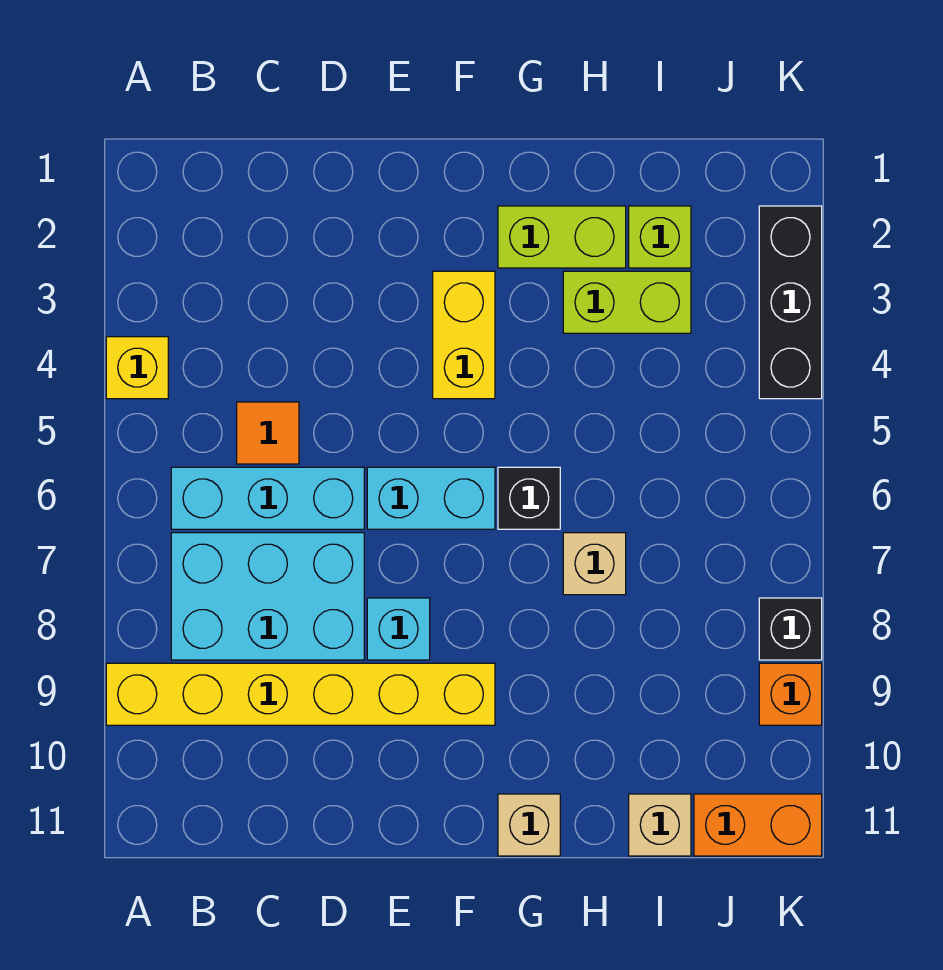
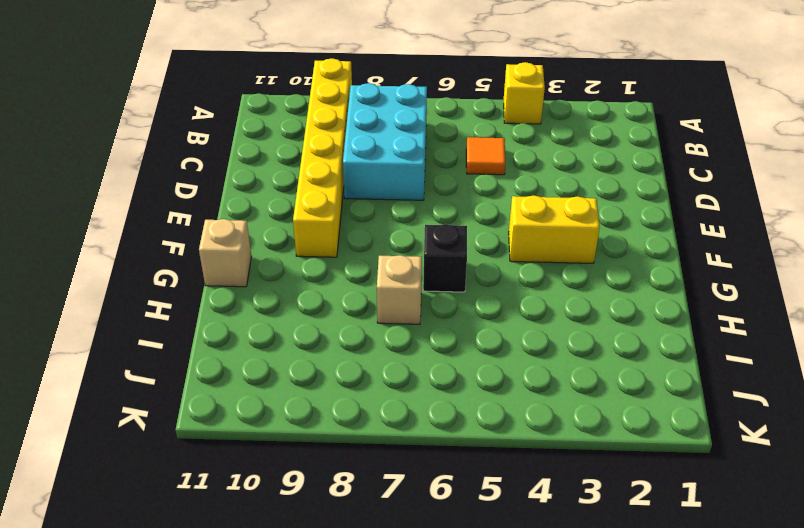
none -> cyan 1x3 brick [171,467,364,529]
none -> cyan 1x2 brick [367,467,495,529]
none -> cyan 1x1 brick [367,598,430,660]

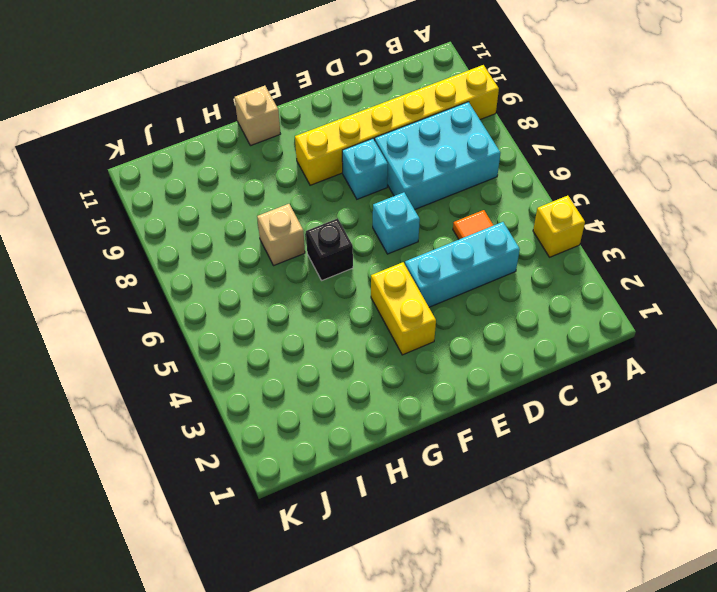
cyan 1x3 brick [405,222,520,307] -> cyan 1x3 brick moved to [171,467,364,529]
cyan 1x1 brick [373,192,420,254] -> cyan 1x2 brick [367,467,495,529]
none -> lime 1x2 brick [498,206,626,268]
none -> lime 1x2 brick [563,271,691,333]
none -> lime 1x1 brick [629,206,691,268]

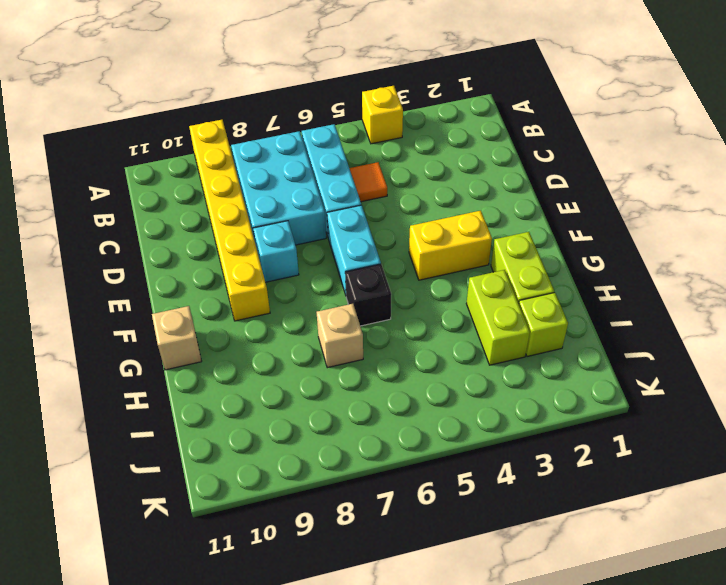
none -> tan 1x1 brick [629,794,691,856]
none -> orange 1x2 brick [694,794,822,856]
none -> black 1x3 brick [759,206,822,399]

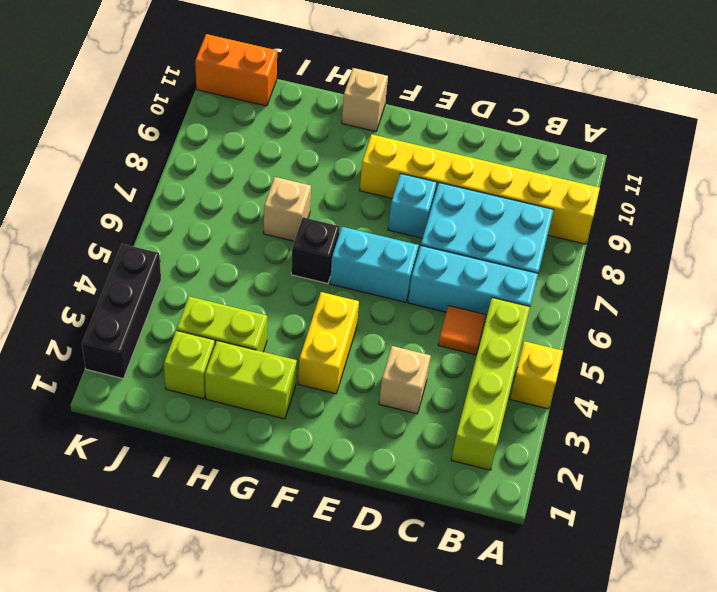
lime 1x4 brick [451,298,530,470] -> none
tan 1x1 brick [379,346,431,414] -> tan 1x1 brick moved to [629,794,691,856]
none -> black 1x1 brick [759,598,822,660]
none -> orange 1x1 brick [759,663,822,725]

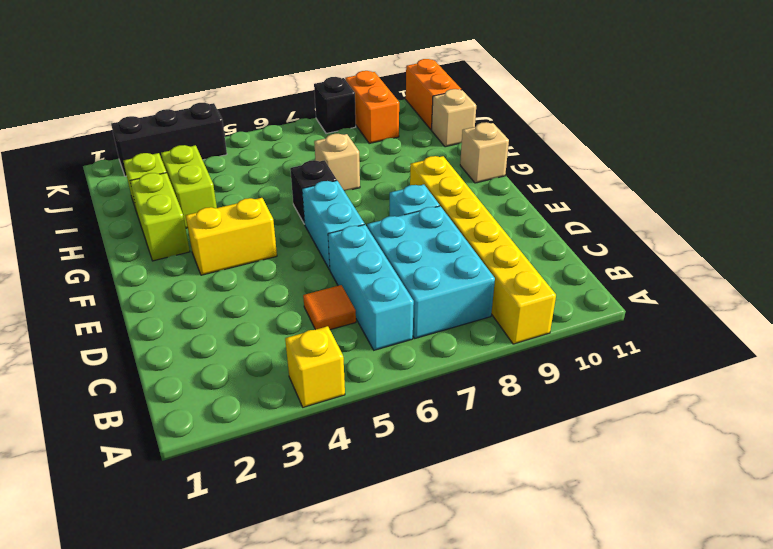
orange 1x2 brick [345,71,399,143] -> orange 1x1 brick [759,663,822,725]

